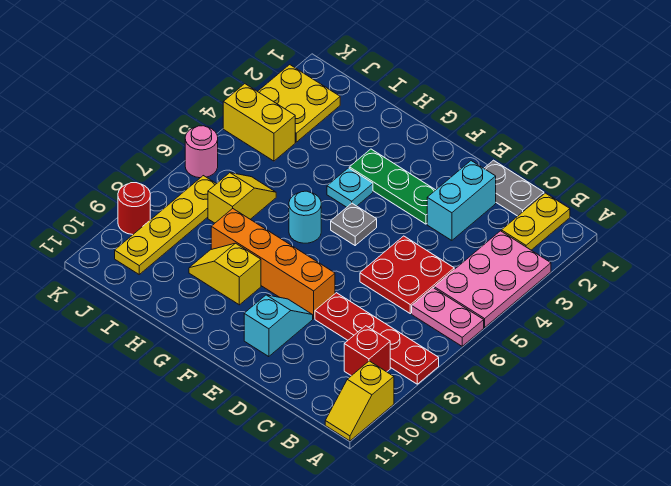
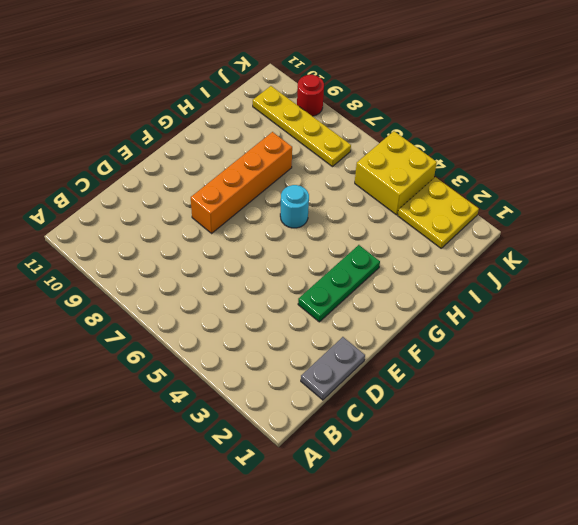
yellow 2x2 brick [355,131,437,215] -> yellow 1x2 brick [223,84,295,161]
none -> pink 2x3 plate [434,231,551,327]
none -> pink 1x2 plate [412,288,484,346]
none -> red 1x4 plate [315,293,439,384]

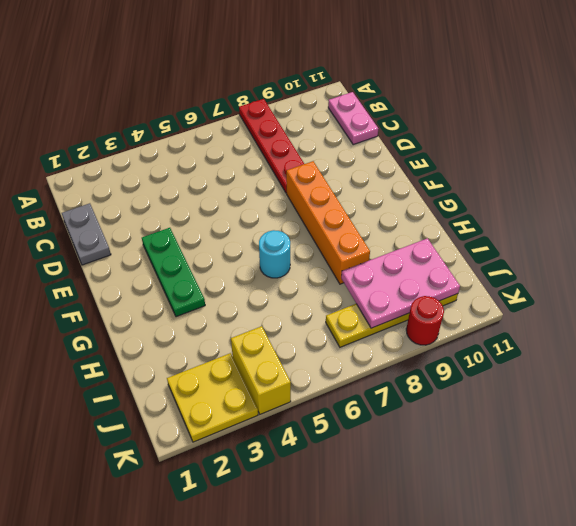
pink 1x2 plate [328,92,378,144] -> pink 1x2 plate moved to [412,288,484,346]
pink 2x3 plate [341,238,460,328] -> pink 2x3 plate moved to [434,231,551,327]
none -> yellow 1x2 slope [325,361,394,441]
none -> yellow 1x2 plate [501,193,570,250]
none -> red 1x1 brick [344,326,390,376]

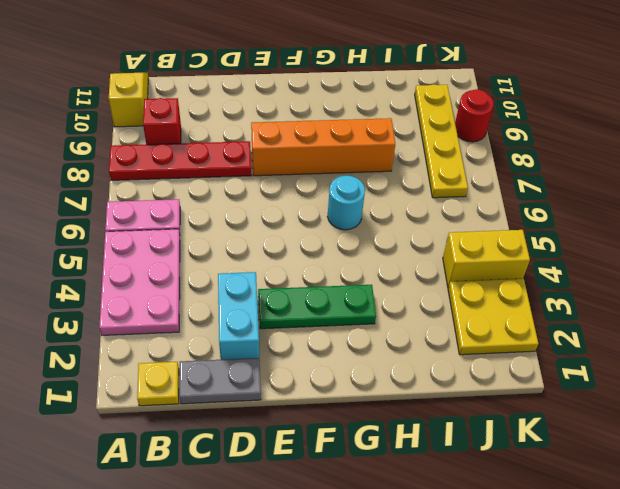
yellow 1x1 plate [137,362,179,406] -> yellow 1x2 plate [501,193,570,250]
none -> red 2x2 plate [360,236,454,314]
none -> cyan 1x2 slope [244,295,313,357]
none -> grey 1x1 plate [331,203,377,245]

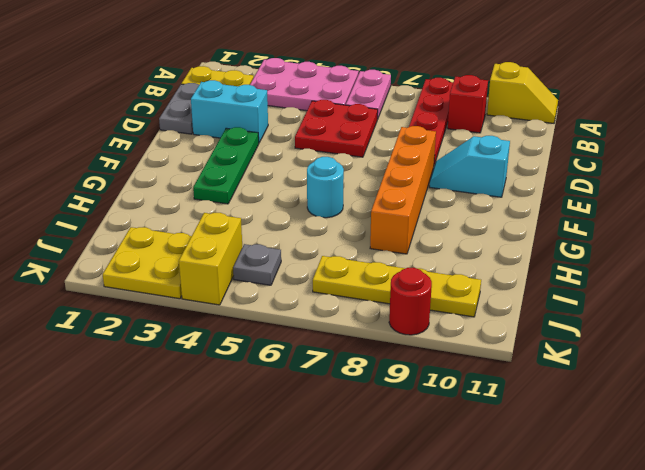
grey 1x1 plate [233,244,281,285] -> grey 1x1 plate moved to [331,203,377,245]
none -> cyan 1x1 plate [327,168,373,207]
none -> yellow 1x2 slope [189,243,261,305]
none -> yellow 1x2 slope [208,173,276,223]

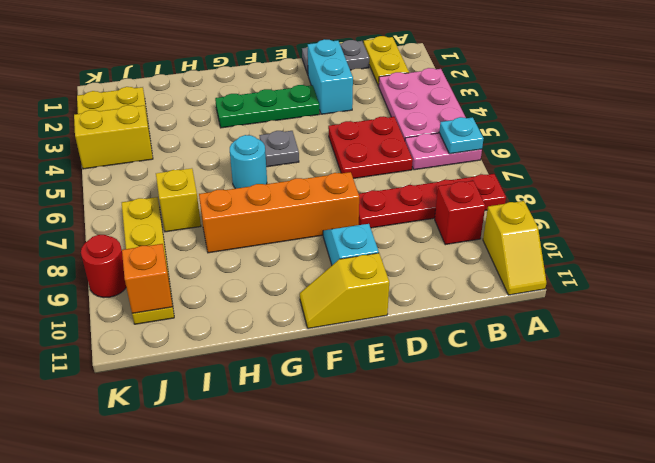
cyan 1x1 plate [439,117,484,154] -> cyan 1x1 plate moved to [327,168,373,207]
yellow 1x2 slope [300,253,389,329] -> yellow 1x2 slope moved to [189,243,261,305]
orange 1x1 brick [122,244,172,313] -> none
none -> pink 1x1 round brick [185,126,218,178]

